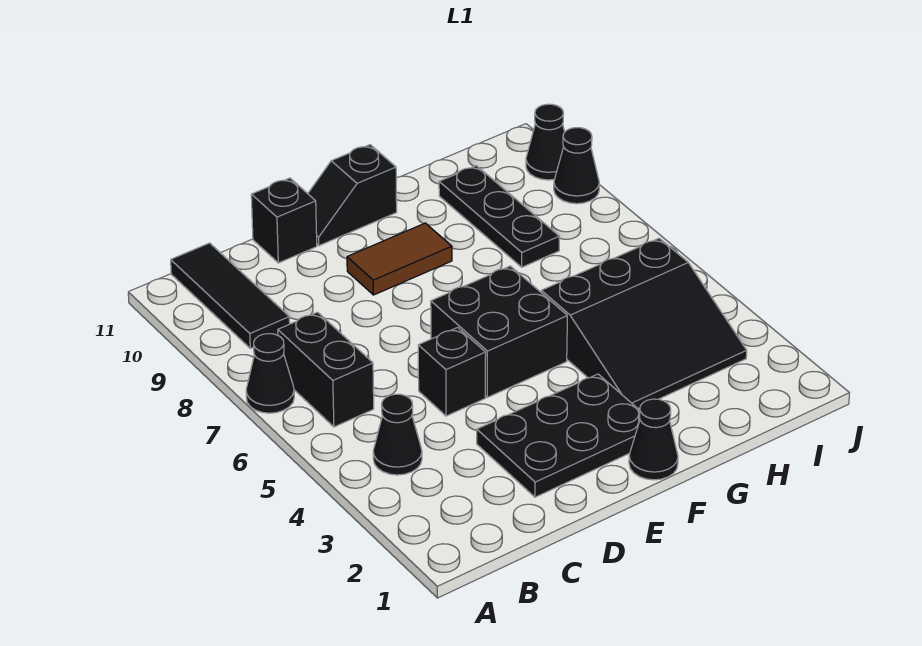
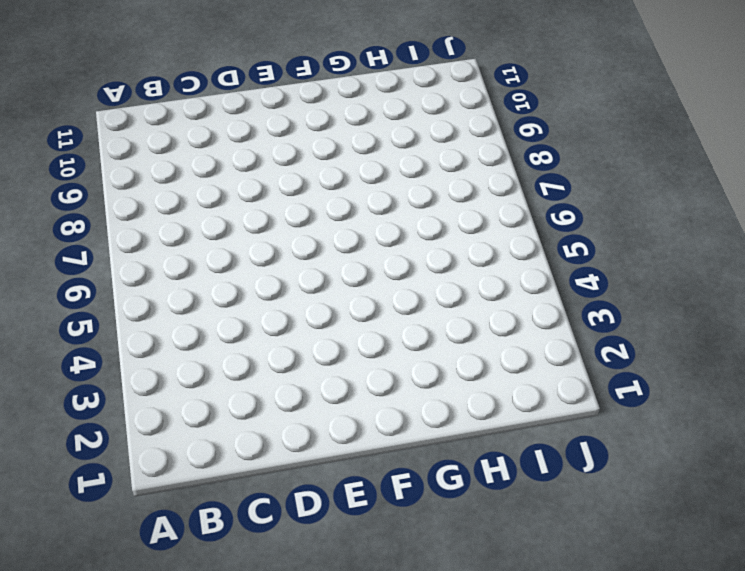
none -> black 1x1 cone [246,334,294,413]
none -> black 1x1 cone [373,394,422,475]
none -> black 1x2 brick [278,312,374,427]

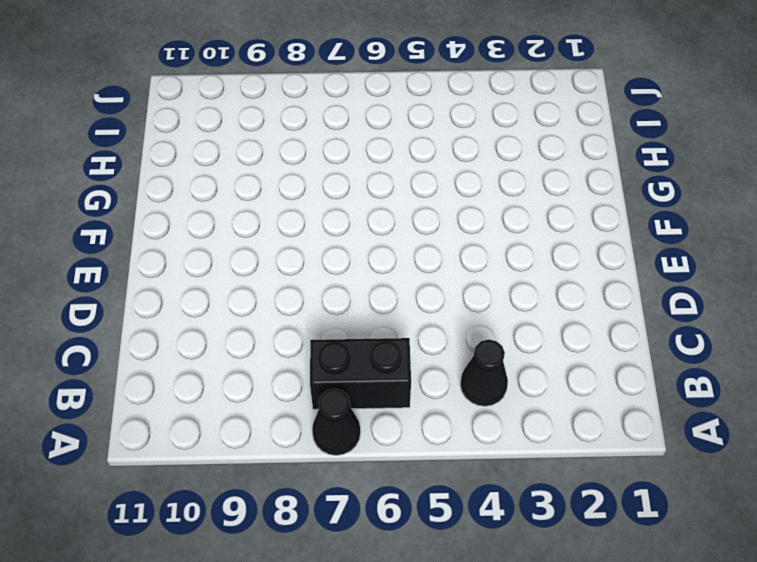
none -> black 1x3 tile [171,243,290,348]
none -> black 2x3 plate [477,374,640,497]
none -> black 1x1 brick [418,327,486,416]

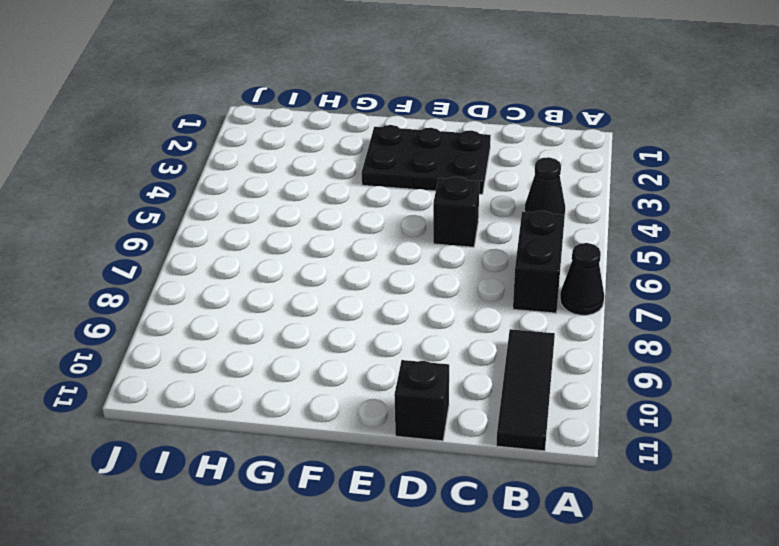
none -> black 2x2 brick [431,266,567,397]
none -> brown 1x2 tile [347,223,452,295]
none -> black 1x2 slope [308,145,397,246]

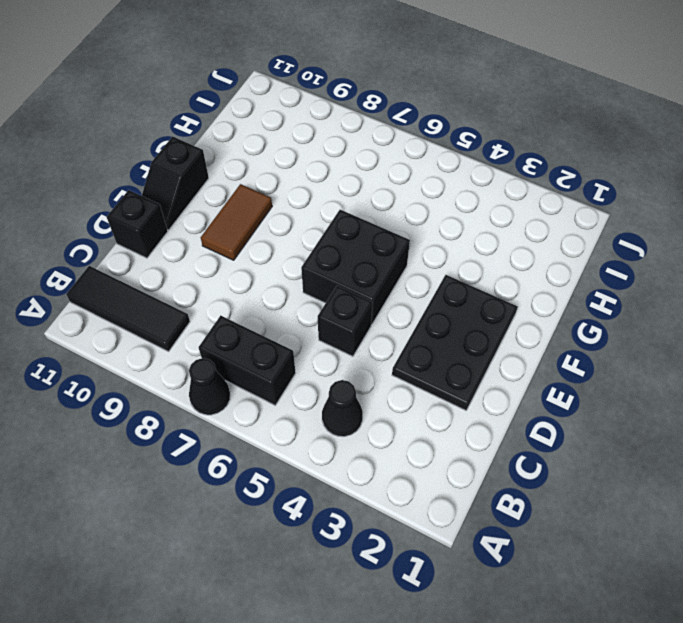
none -> black 1x1 cone [629,399,678,480]
none -> black 3x3 slope [541,238,747,408]
none -> black 1x3 plate [439,166,559,267]

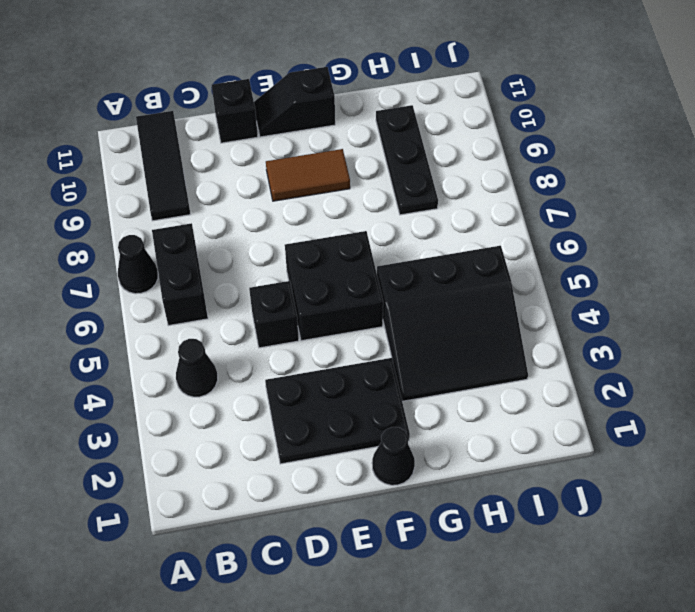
none -> black 1x1 cone [554,128,599,204]
none -> black 1x1 cone [526,104,565,180]

